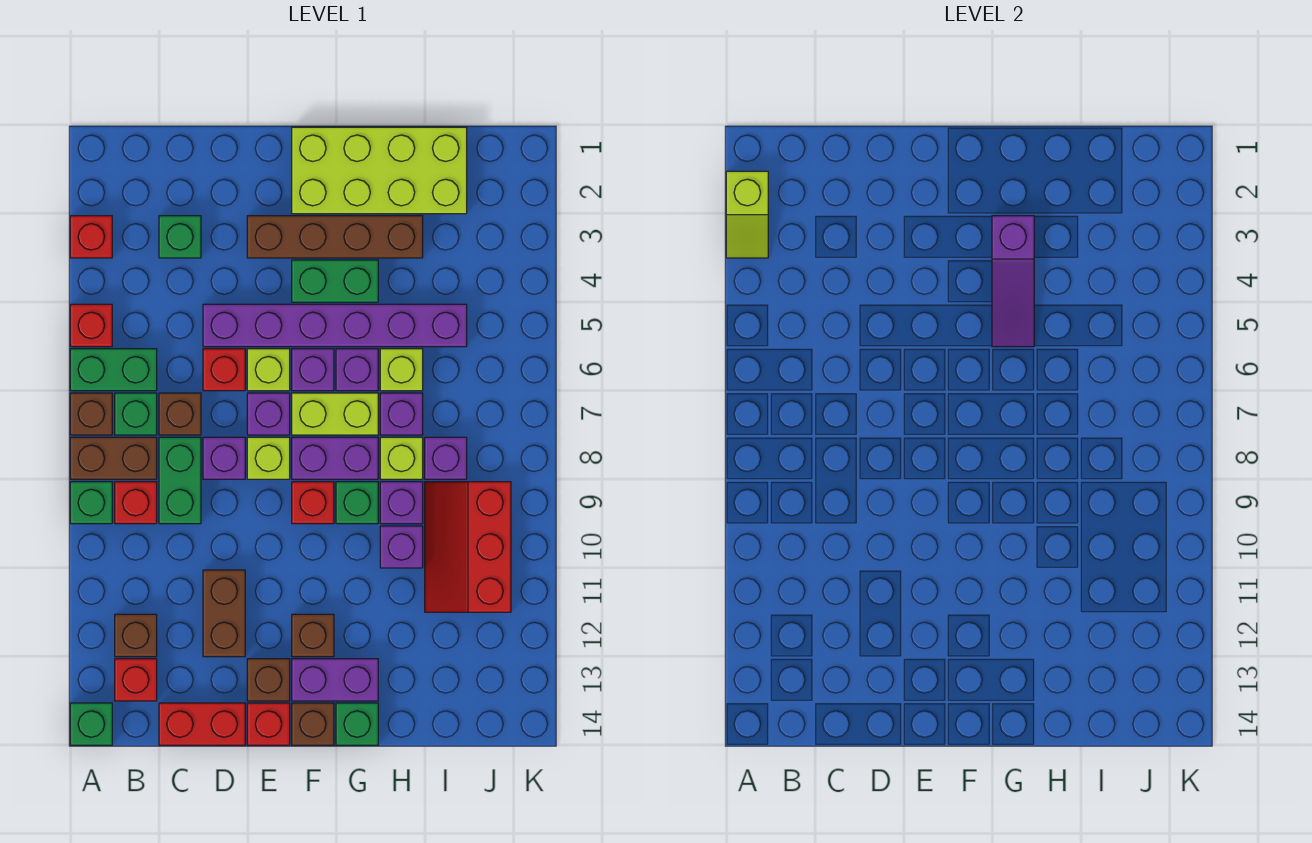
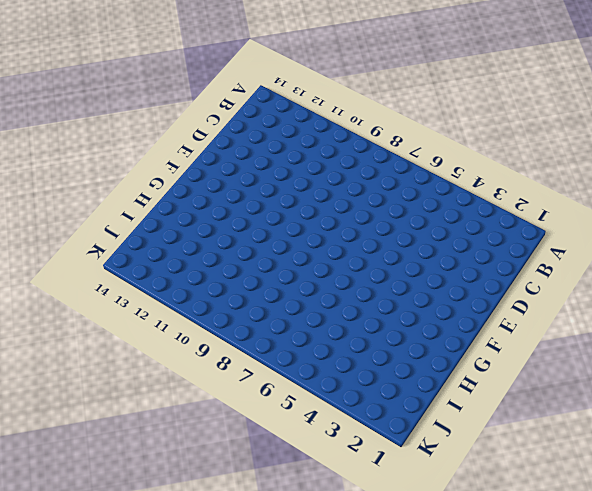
none -> red 1x1 brick [70,216,112,258]
none -> red 1x1 brick [70,304,112,347]
none -> green 1x2 brick [70,349,157,391]
none -> brown 1x1 brick [70,393,112,435]

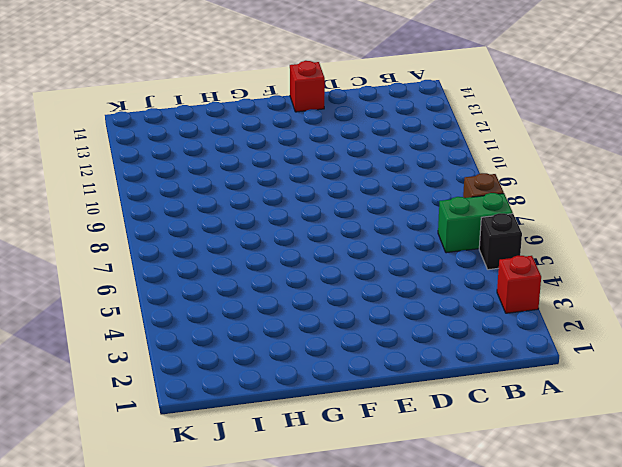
black 1x1 brick [479,213,522,270] -> red 1x1 brick [70,304,112,347]
none -> brown 1x2 brick [70,437,157,479]
none -> green 1x1 brick [70,482,112,524]
none -> green 1x1 brick [70,703,112,745]
none -> green 1x1 brick [115,393,157,435]

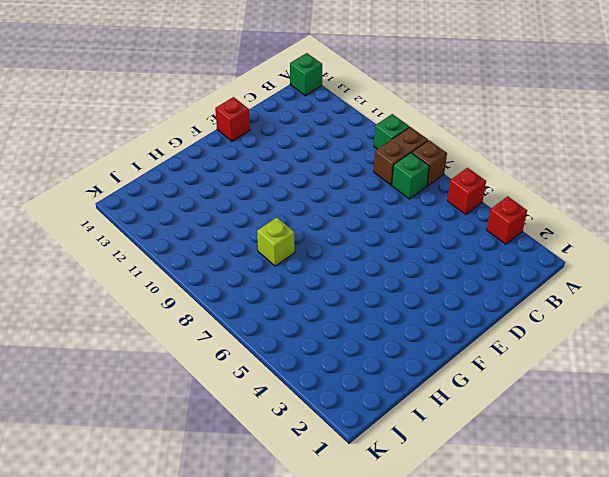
none -> green 1x2 brick [70,349,157,391]
none -> red 1x1 brick [115,482,157,524]
none -> brown 1x1 brick [115,614,157,657]
none -> red 1x1 brick [115,659,157,701]

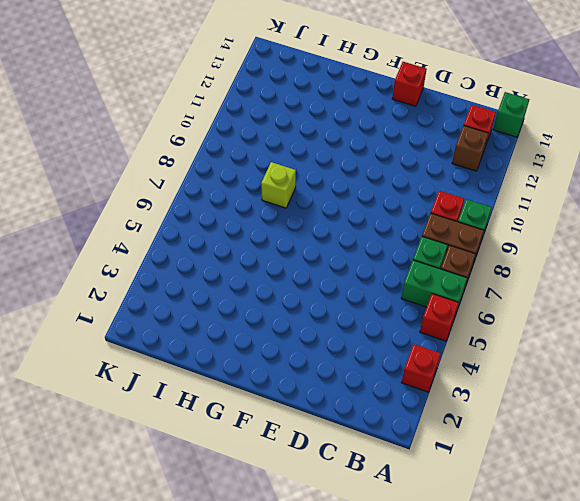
none -> green 1x1 brick [159,216,201,258]
none -> brown 1x1 brick [159,393,201,435]
none -> green 1x2 brick [159,437,201,524]
none -> red 1x2 brick [159,703,245,745]

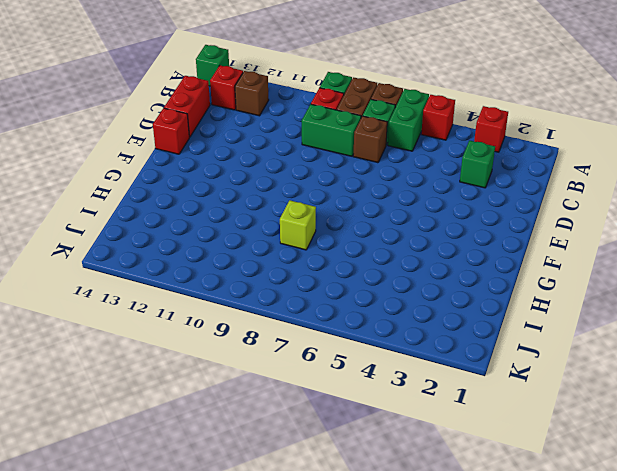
none -> purple 1x6 brick [203,304,467,347]
none -> red 1x1 brick [203,349,245,391]
none -> purple 1x1 brick [203,437,245,479]
none -> brown 1x2 brick [203,570,245,657]

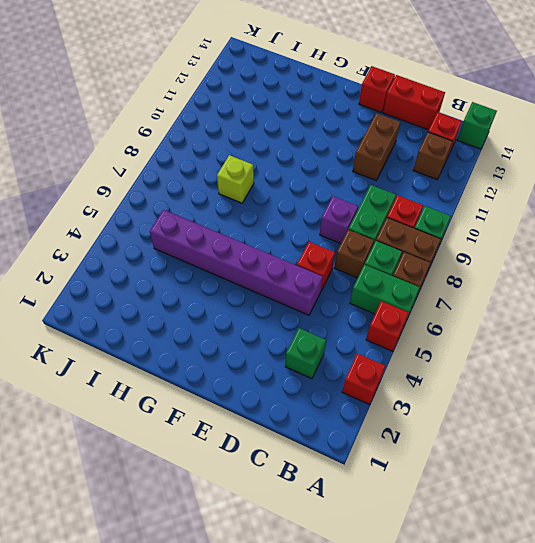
none -> brown 1x4 brick [247,216,423,258]
none -> lime 1x1 brick [247,349,290,391]
none -> purple 1x1 brick [247,393,290,435]
none -> lime 1x1 brick [247,437,290,479]

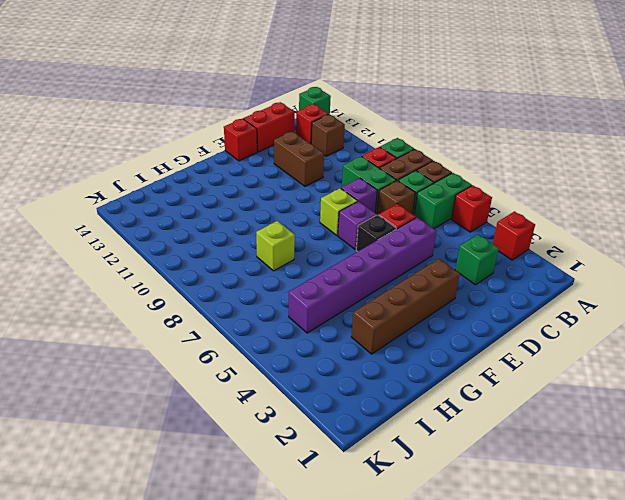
black 1x1 brick [356,215,396,252] -> lime 1x1 brick [247,349,290,391]
none -> brown 1x1 brick [247,659,290,701]
none -> lime 2x4 brick [292,127,467,214]
none -> green 1x2 brick [292,260,378,302]
none -> purple 1x1 brick [292,349,334,391]

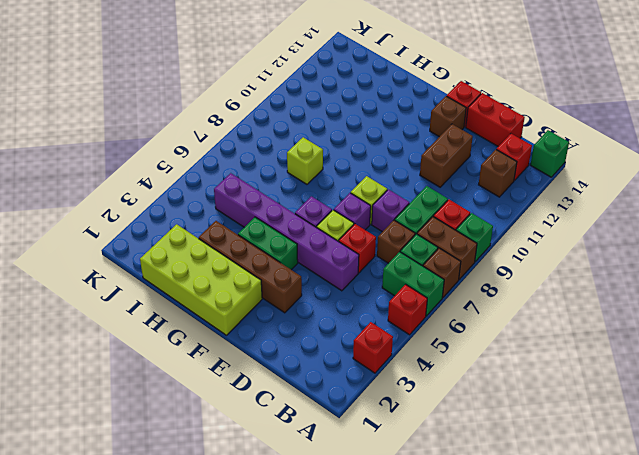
none -> green 1x1 brick [159,216,201,258]
none -> lime 1x2 brick [292,393,378,435]
none -> purple 1x2 brick [292,437,378,479]
none -> red 1x1 brick [292,482,334,524]

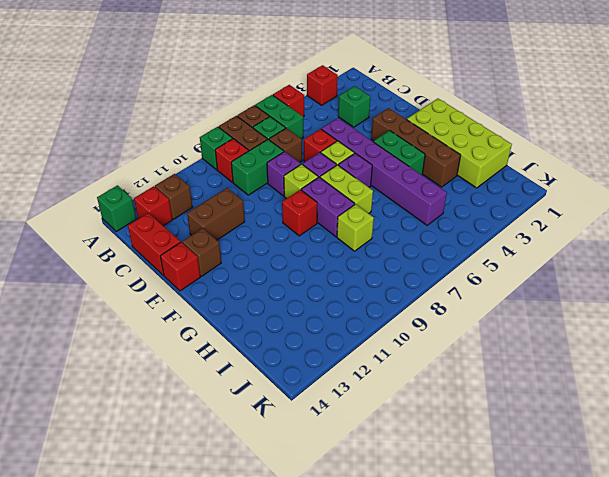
none -> brown 1x1 brick [292,614,334,657]
none -> purple 1x2 brick [292,659,378,701]
none -> brown 1x1 brick [292,703,334,745]
none -> purple 1x1 brick [336,349,378,391]

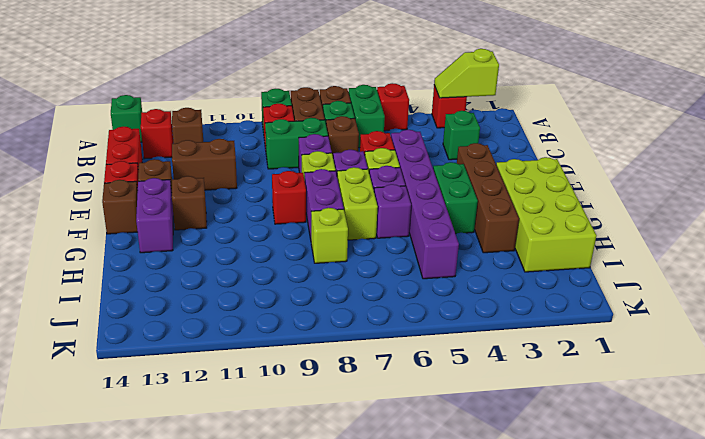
none -> green 1x1 brick [336,482,378,524]
none -> green 1x1 brick [336,703,378,745]
none -> lime 1x1 brick [380,349,423,391]
none -> purple 1x1 brick [380,393,423,435]

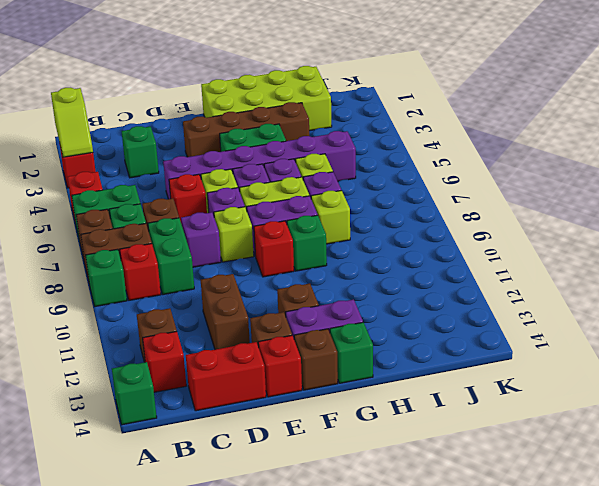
none -> purple 1x1 brick [380,482,423,524]
none -> purple 1x1 brick [380,526,423,568]
none -> purple 1x1 brick [425,437,467,479]
none -> red 2x3 slope [425,482,511,612]

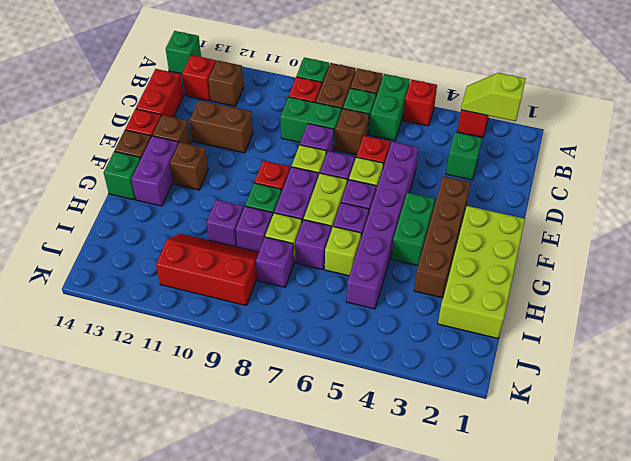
none -> purple 1x3 slope [992,216,1034,347]

